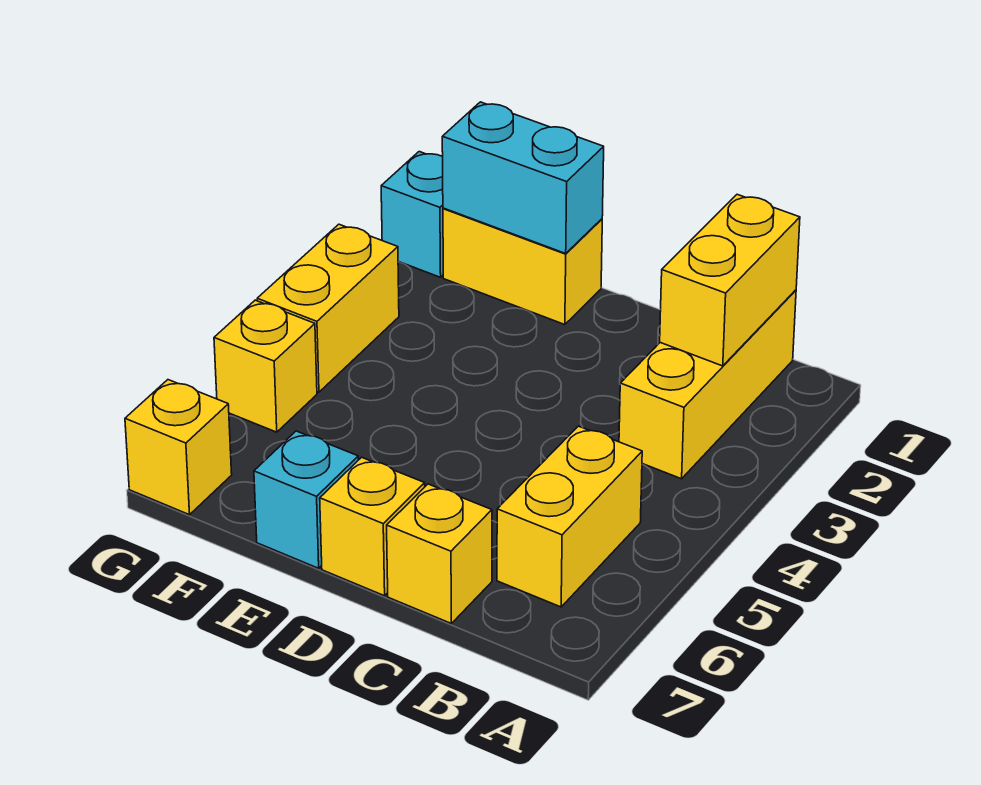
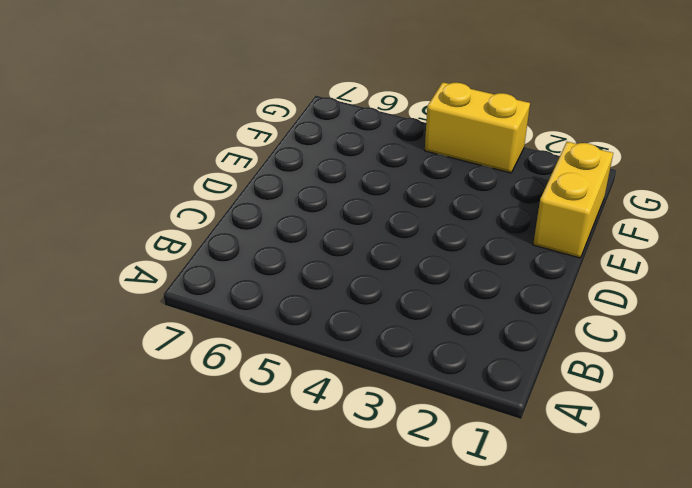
none -> yellow 1x3 brick [619,290,796,479]
none -> yellow 1x2 brick [497,426,642,607]
none -> yellow 1x1 brick [387,484,492,623]

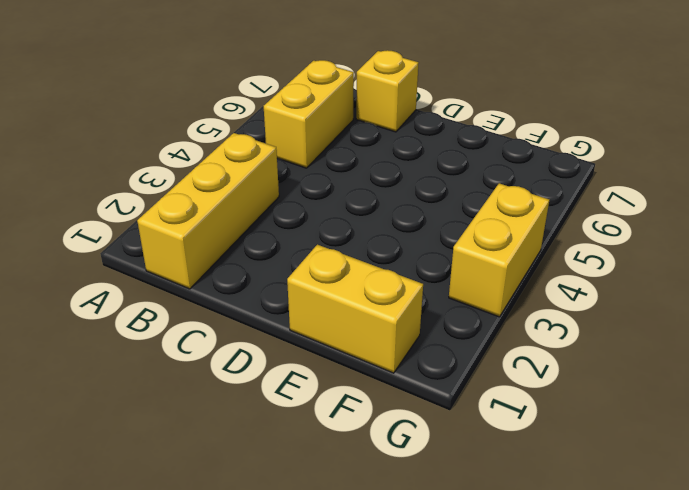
none -> yellow 1x1 brick [320,457,425,596]
none -> cyan 1x1 brick [254,431,358,568]
none -> cyan 1x1 brick [381,152,443,277]

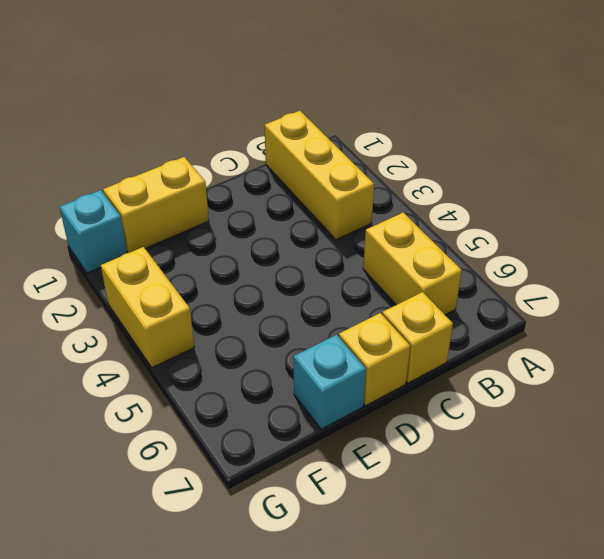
none -> yellow 1x1 brick [214,300,317,432]
none -> yellow 1x1 brick [125,380,232,515]
none -> yellow 1x2 brick [660,194,800,366]

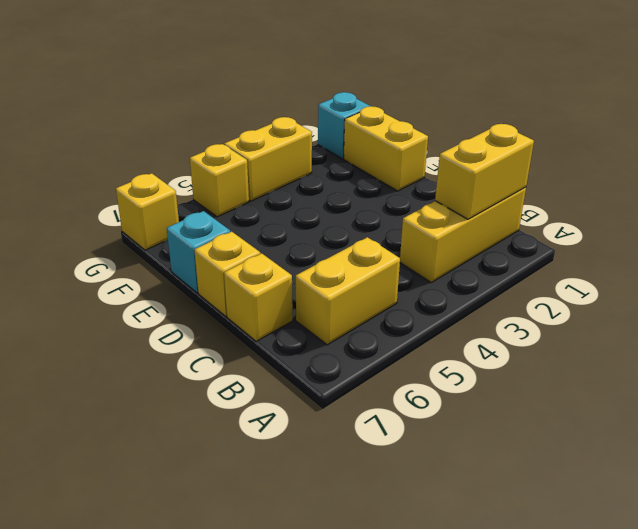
none -> cyan 1x2 brick [442,102,604,253]

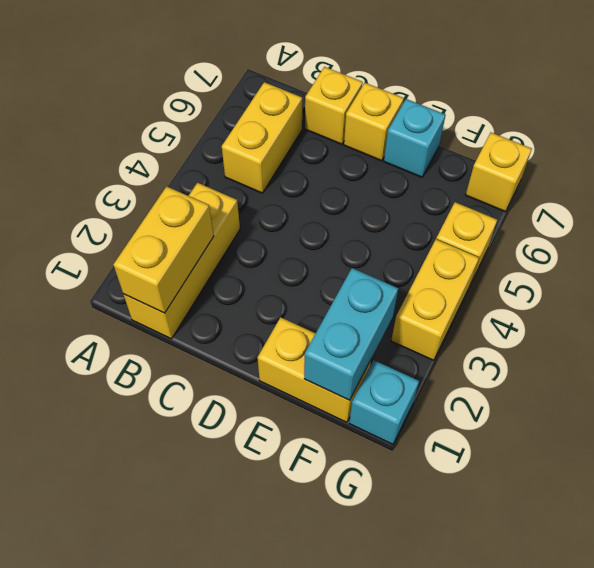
cyan 1x2 brick [304,268,398,400] -> cyan 1x2 brick turned to [442,102,604,253]

